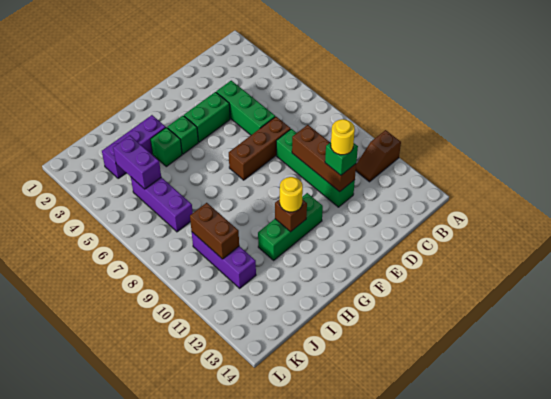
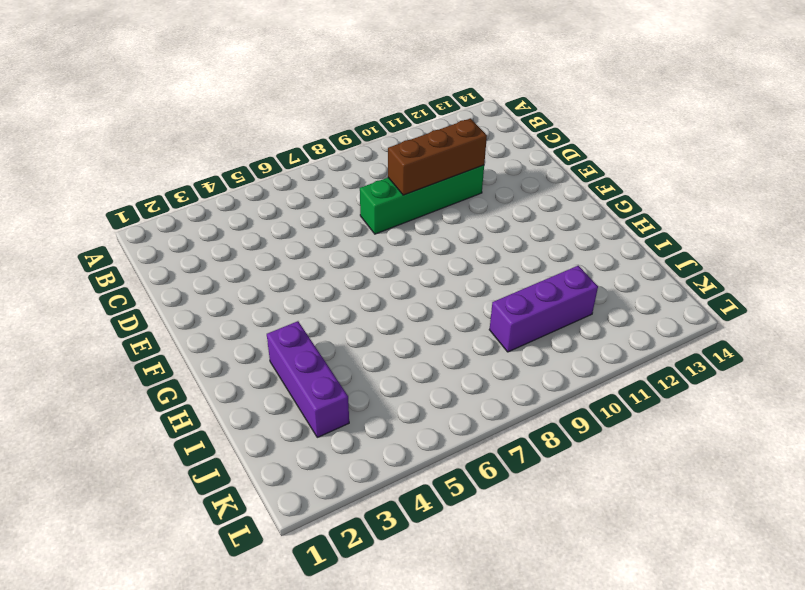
none -> brown 1x2 slope [356,130,401,182]
none -> green 1x3 brick [216,81,275,135]
none -> brown 1x3 brick [229,117,291,180]

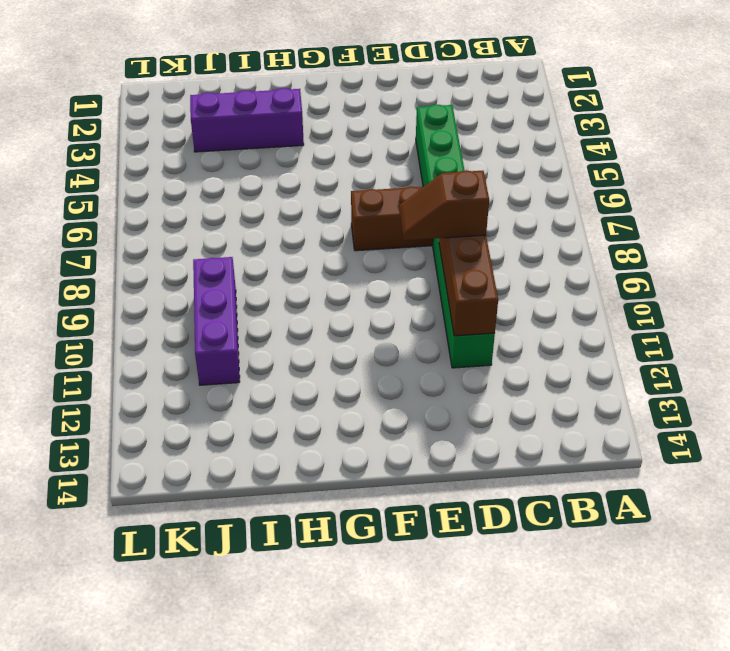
brown 1x2 slope [399,170,489,240] -> brown 1x2 slope moved to [356,130,401,182]
none -> green 1x2 brick [184,92,230,142]
none -> green 1x3 brick [258,193,323,260]
none -> green 1x1 brick [167,116,198,154]

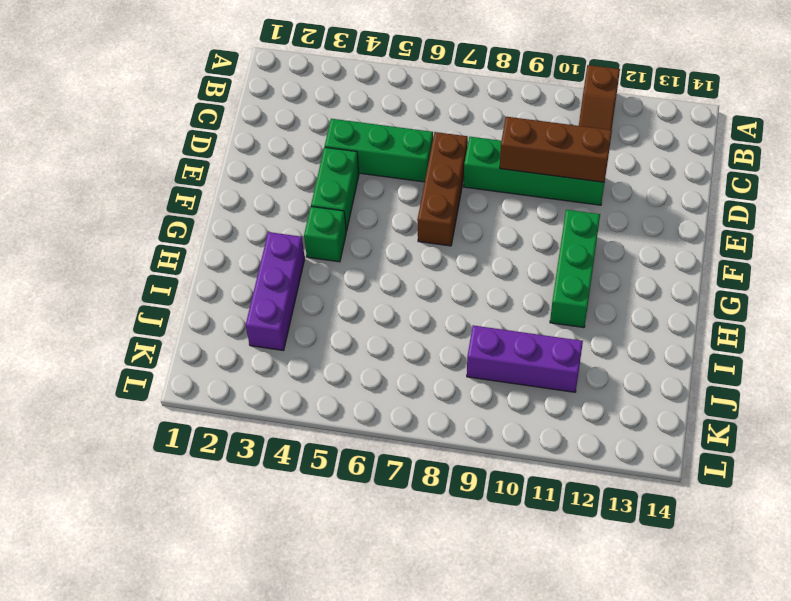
none -> green 1x1 brick [151,127,182,167]
none -> purple 1x3 brick [131,177,193,232]
none -> brown 1x1 brick [275,199,307,232]

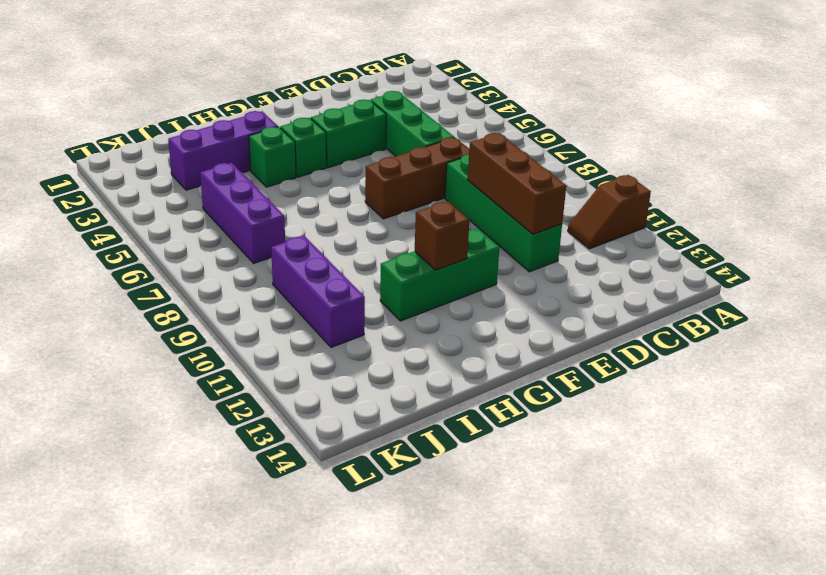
none -> purple 1x2 brick [113,135,161,189]
none -> brown 1x2 brick [190,203,239,259]
none -> green 1x1 brick [325,142,358,175]

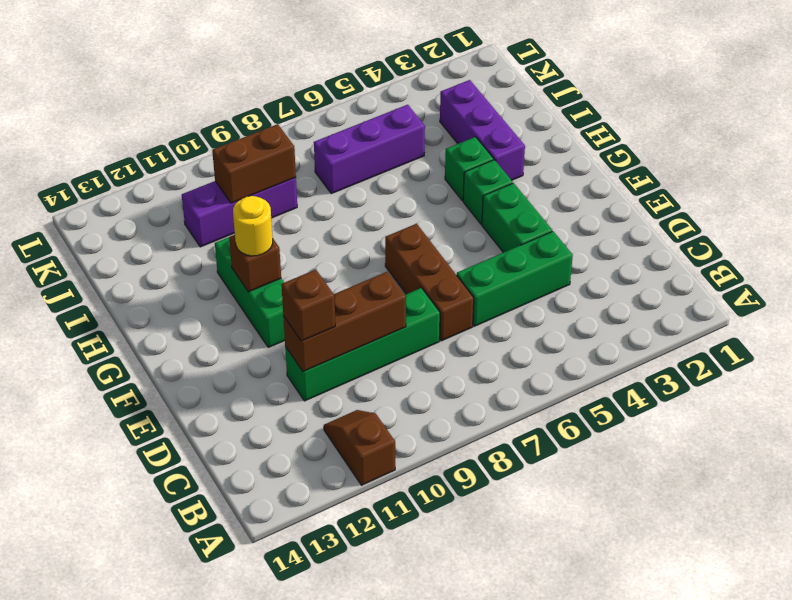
brown 1x1 brick [281,270,335,341] -> green 1x1 brick [325,142,358,175]
none -> purple 1x2 brick [113,135,161,189]
none -> yellow 1x1 round brick [331,119,355,155]

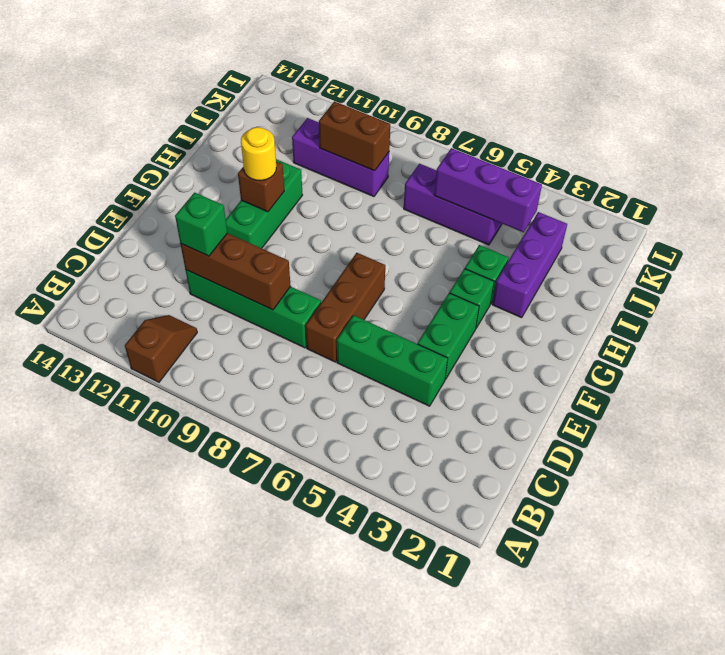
purple 1x3 brick [434,148,542,232] -> purple 1x2 brick [113,135,161,189]
none -> yellow 1x1 round brick [331,119,355,155]

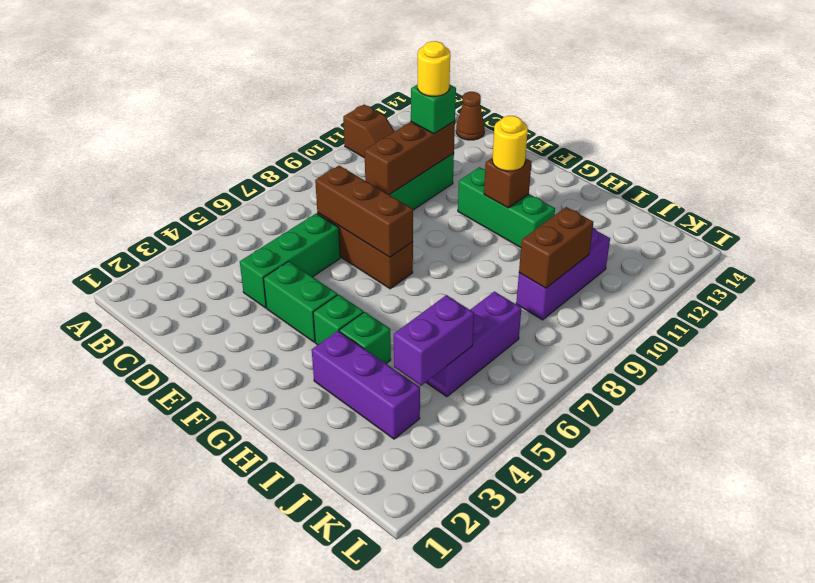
brown 1x1 cone [456,92,485,140] -> none
brown 1x3 brick [315,166,413,257] -> none

